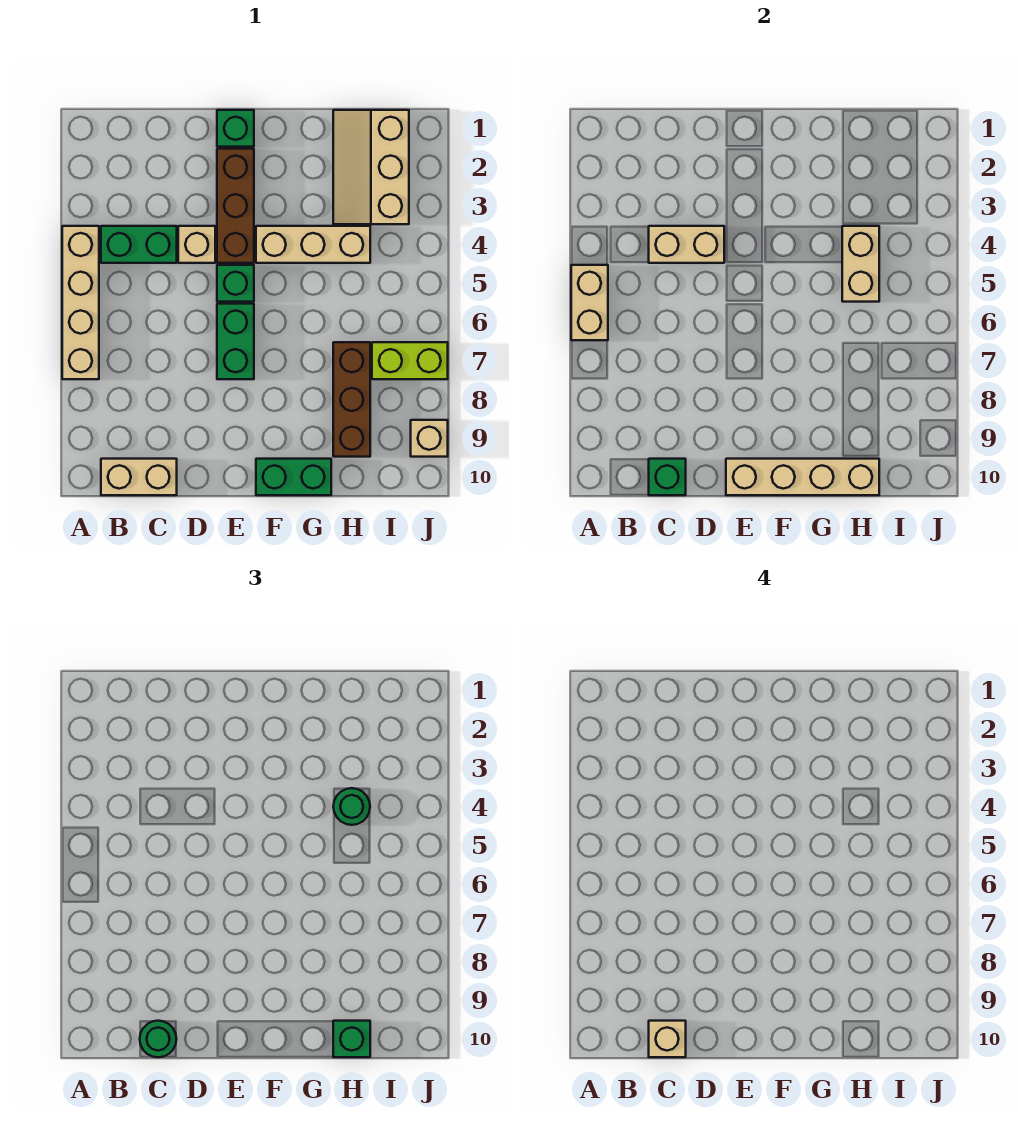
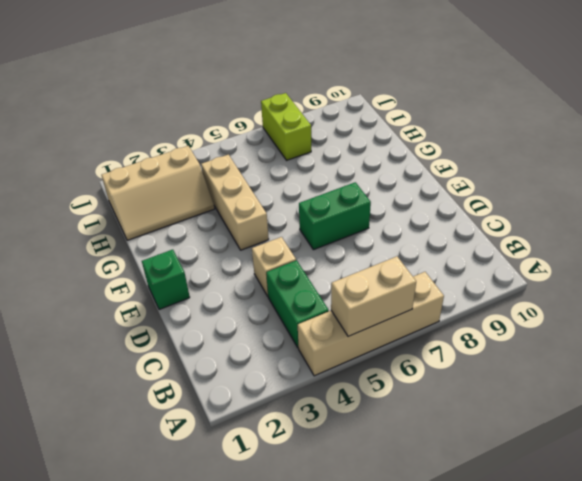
none -> tan 1x2 brick [101,459,177,495]
none -> brown 1x3 brick [217,149,254,263]
none -> green 1x1 brick [217,265,254,302]

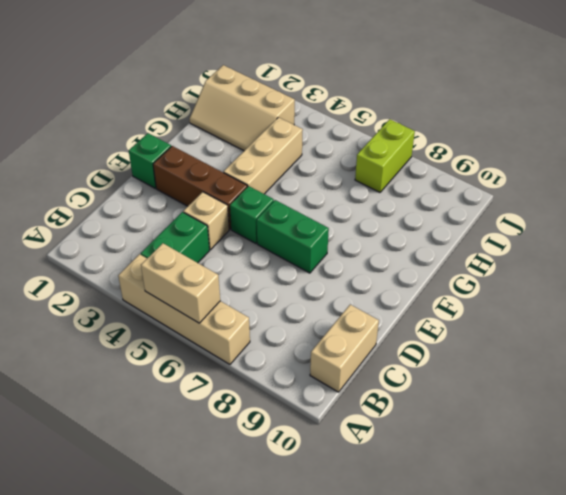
none -> green 1x2 brick [256,459,331,495]
none -> brown 1x3 brick [333,342,370,457]
none -> tan 1x1 brick [411,420,448,457]

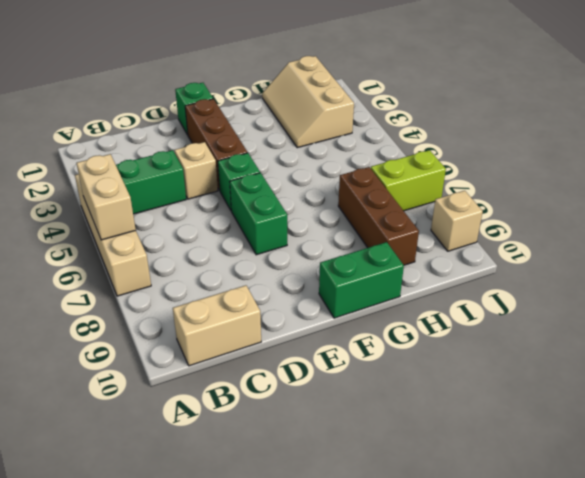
none -> tan 1x3 brick [256,226,370,263]
none -> tan 1x2 brick [649,226,724,263]
none -> green 1x1 brick [649,459,686,495]

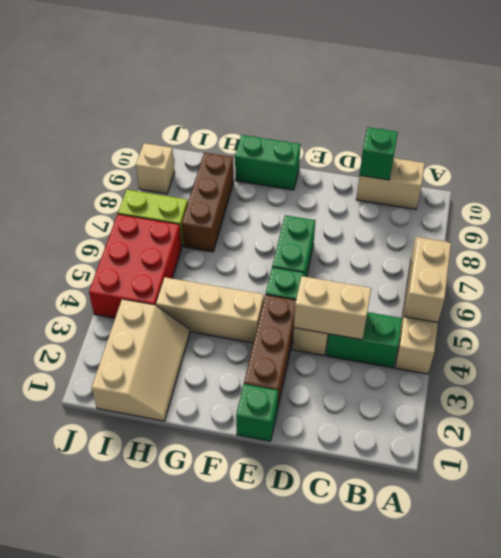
red 2x3 brick [89,214,182,318] -> none
none -> tan 1x4 brick [726,459,879,495]
none -> tan 1x2 brick [842,226,879,302]
none -> green 1x1 round brick [140,1021,176,1057]

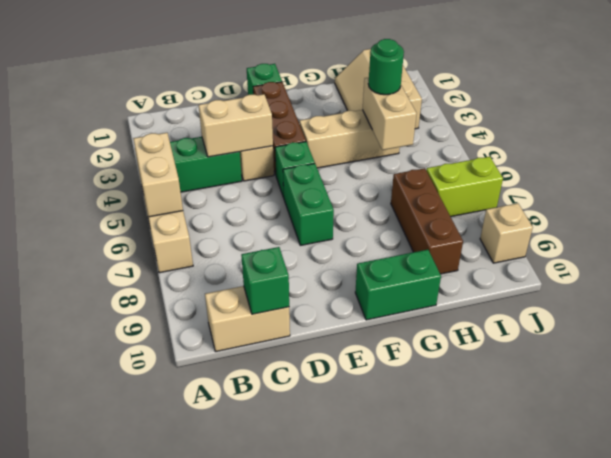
none -> tan 1x4 brick [726,459,879,495]
none -> green 1x1 round brick [140,1021,176,1057]
none -> green 1x1 brick [333,1021,370,1057]

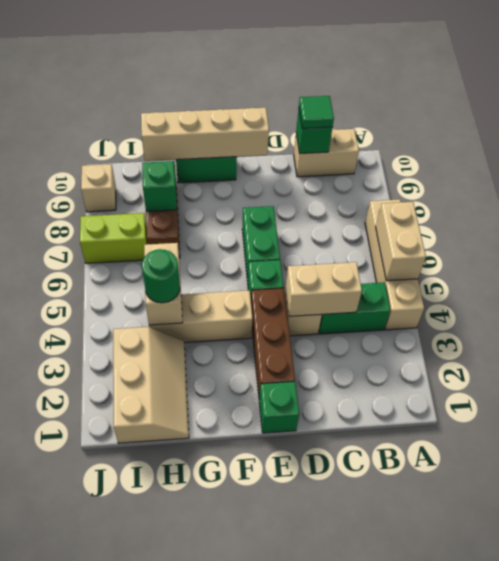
green 1x1 tile [299,96,334,128] -> green 1x1 round brick [140,1021,176,1057]
green 1x1 brick [142,161,177,211] -> green 1x1 brick moved to [333,1021,370,1057]
none -> tan 1x1 brick [649,1021,686,1057]

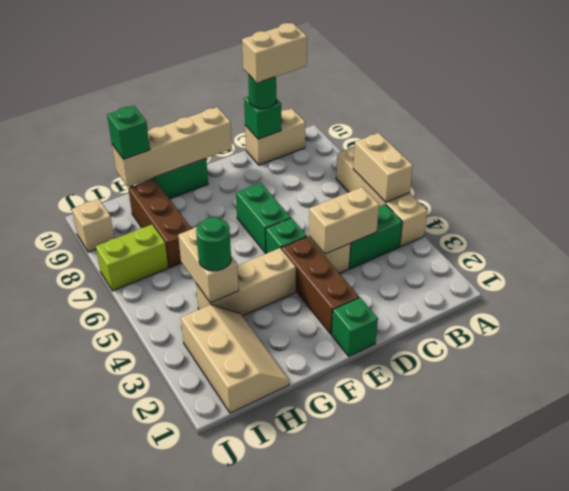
tan 1x2 brick [242,23,307,83] -> tan 1x1 brick [649,1021,686,1057]

